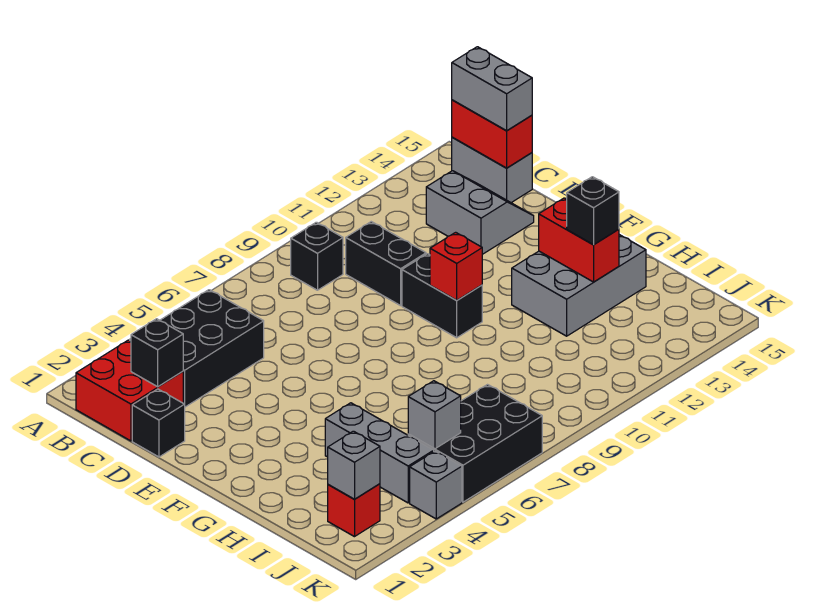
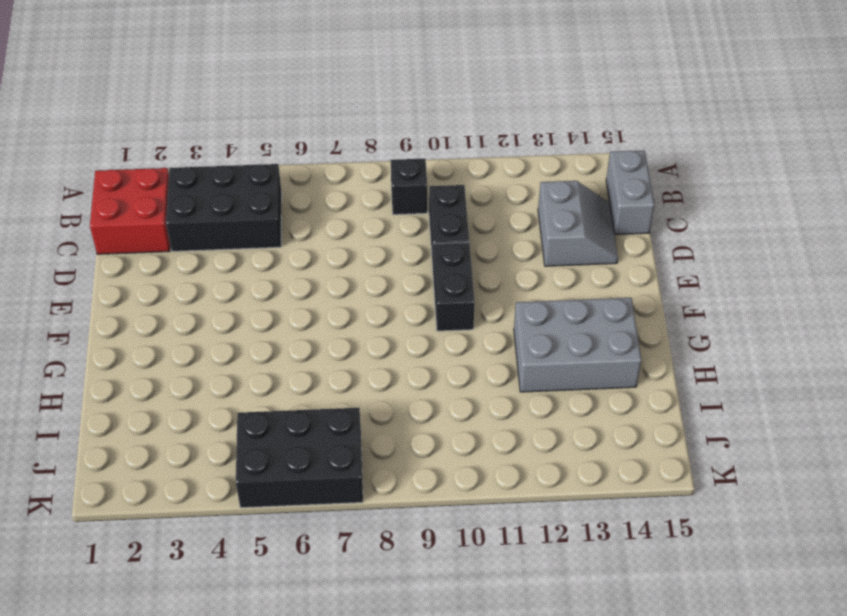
none -> black 1x1 brick [132,389,185,457]
none -> grey 1x3 brick [325,403,434,503]
none -> red 1x1 brick [328,484,380,537]

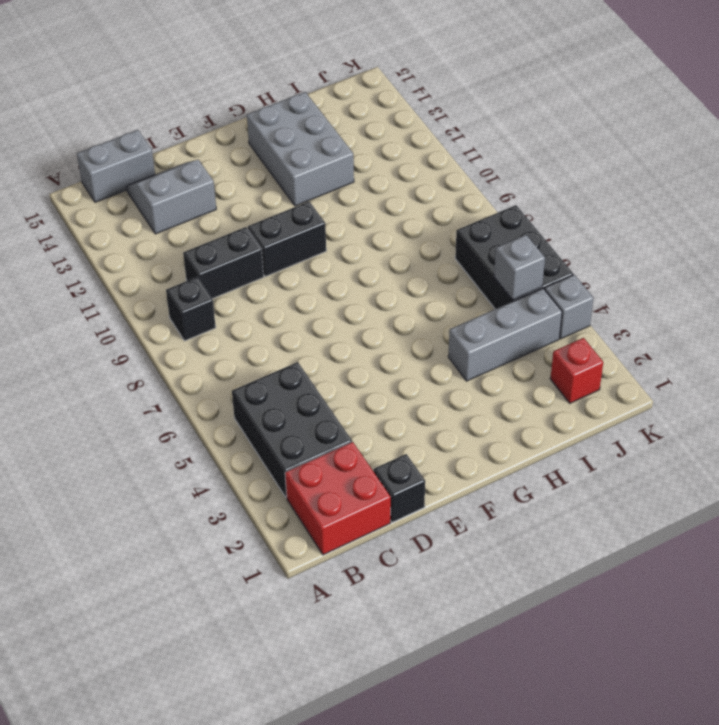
none -> red 1x2 brick [452,100,532,168]
none -> black 1x1 brick [131,319,183,387]
none -> red 1x1 brick [430,232,482,300]

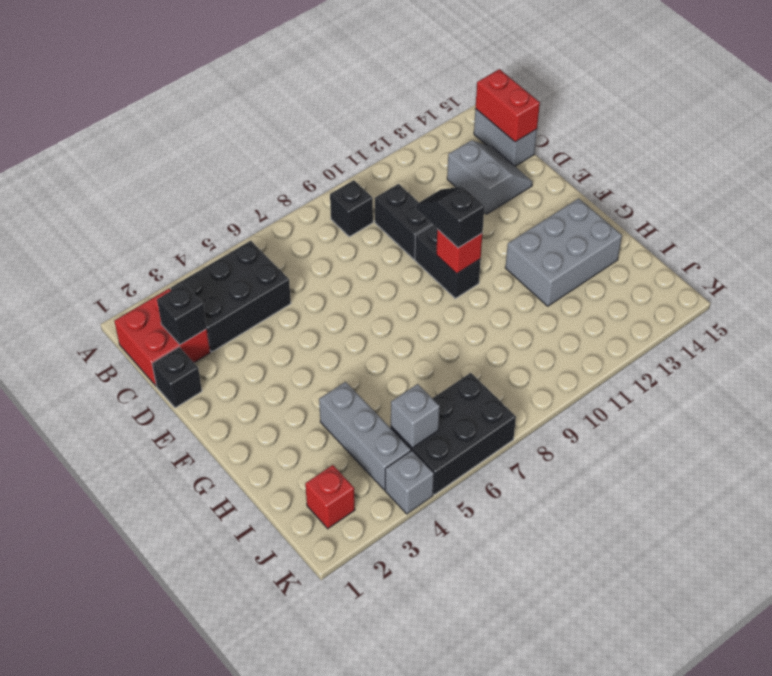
black 1x2 slope [416,187,484,248] -> none
none -> red 1x2 brick [539,198,619,282]
none -> grey 1x1 brick [328,431,380,499]
none -> grey 1x2 brick [452,47,532,131]

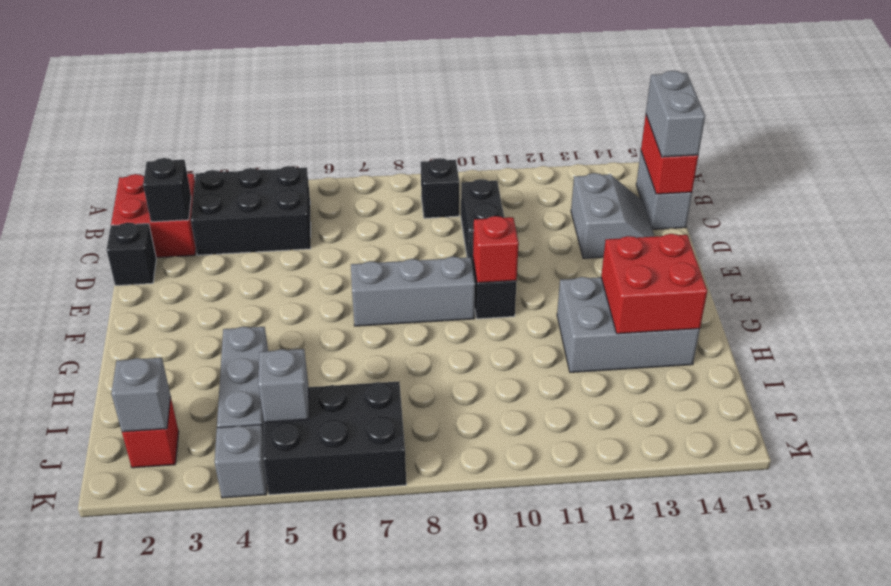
grey 1x3 brick [351,257,475,326] -> none
red 2x2 brick [601,234,707,334] -> red 1x2 brick [539,198,619,282]
none -> black 1x1 brick [567,177,619,245]

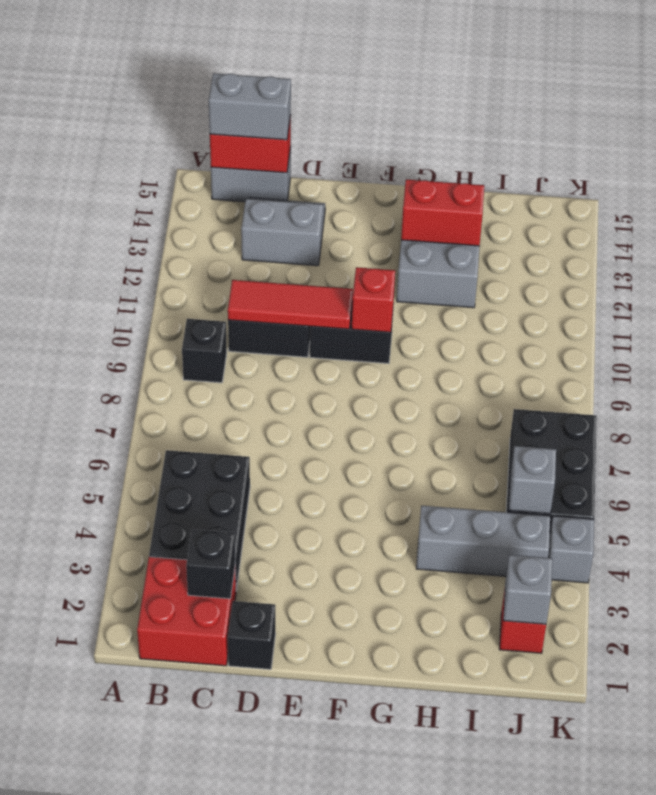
red 1x3 tile [228,280,353,329] -> none
none -> black 1x1 brick [567,177,619,245]

